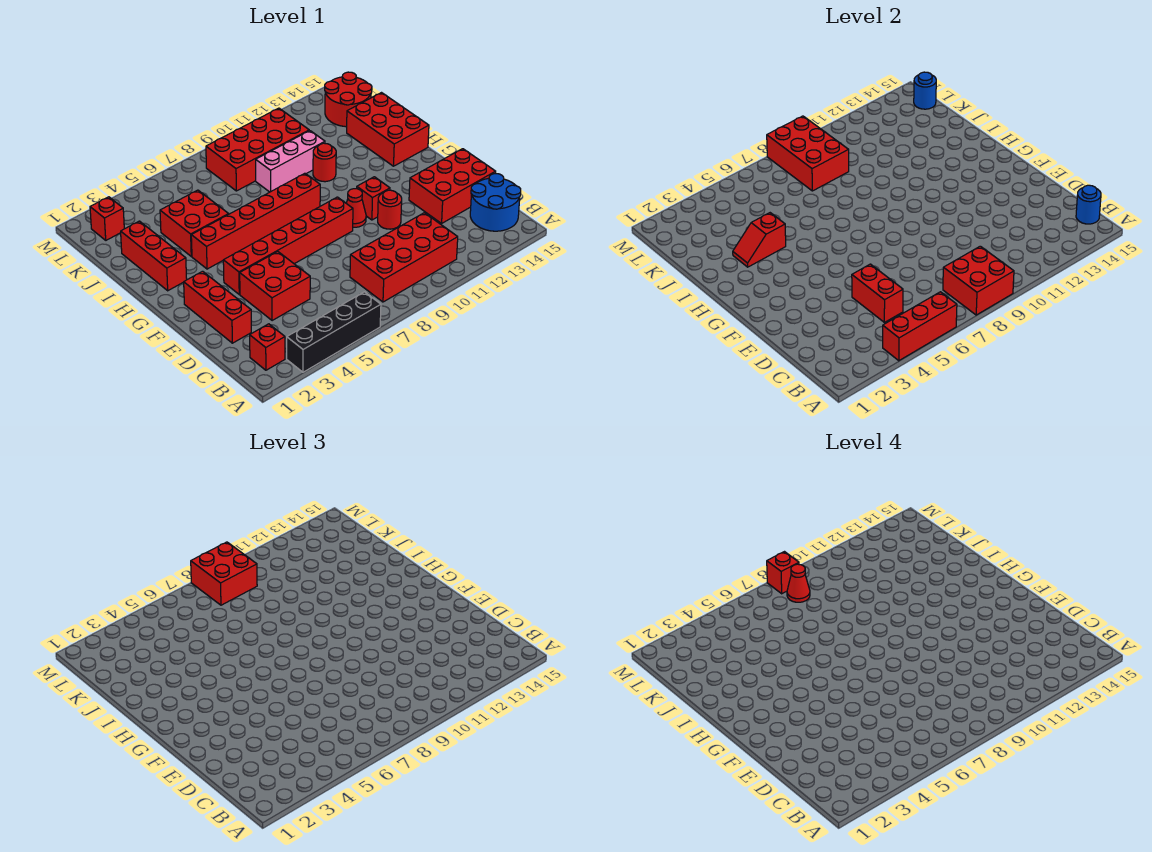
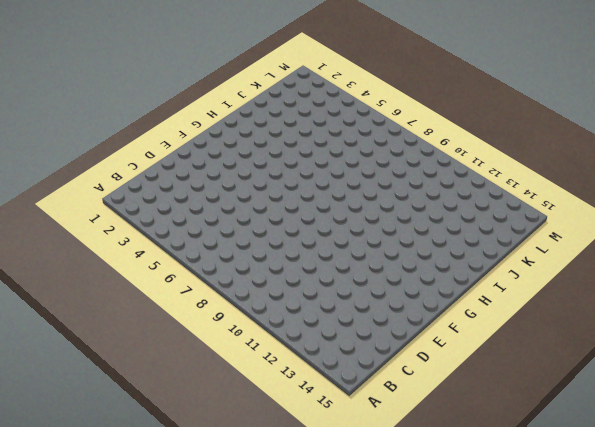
none -> black 1x4 brick [287,292,381,372]
none -> red 1x1 brick [250,324,285,370]
none -> red 2x4 brick [350,213,458,302]
none -> blue 2x2 round brick [470,174,521,231]

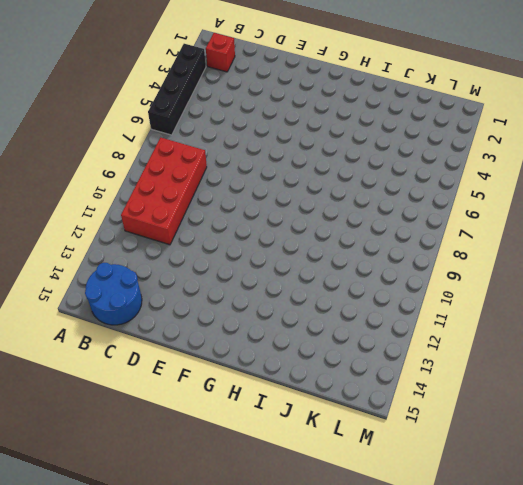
none -> red 1x3 brick [184,271,251,343]
none -> red 2x2 brick [240,252,310,321]
none -> red 2x3 brick [409,149,496,223]
none -> red 1x1 round brick [378,190,402,229]

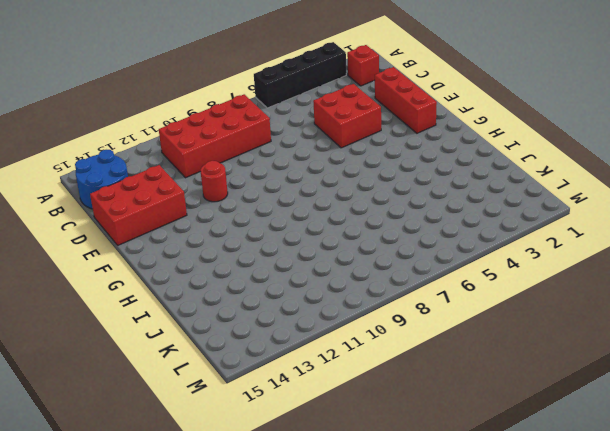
none -> red 1x6 brick [223,197,353,294]
none -> red 1x1 cone [346,189,366,227]
none -> red 1x1 brick [357,177,390,220]
none -> red 1x3 brick [121,221,187,291]

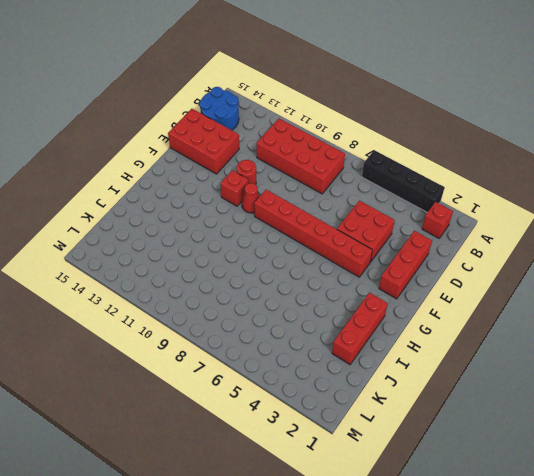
none -> red 1x6 brick [191,173,320,269]
none -> red 2x3 brick [347,93,429,166]
none -> red 2x2 brick [160,190,229,256]
none -> red 1x1 round brick [313,143,336,182]

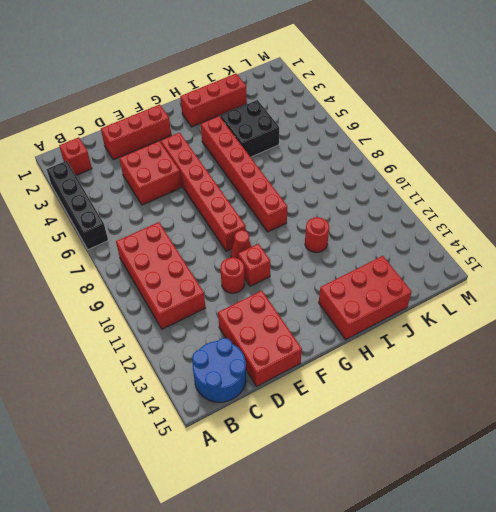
black 2x2 brick [220,100,279,157] -> red 2x2 brick [160,190,229,256]
none -> pink 1x3 brick [256,131,325,192]
none -> red 2x4 brick [206,108,309,191]
none -> red 2x2 round brick [325,72,372,127]
none -> red 1x1 brick [90,197,124,240]

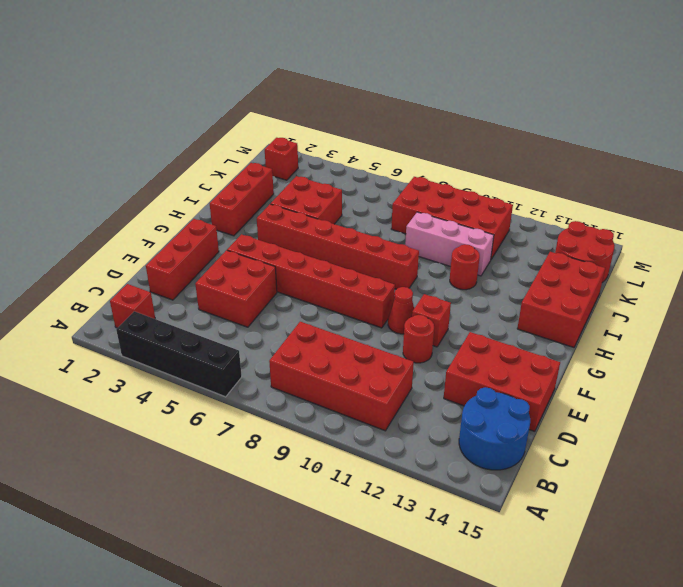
none -> red 1x3 brick [883,292,957,361]
none -> red 2x2 brick [943,246,1014,315]
none -> blue 1x1 round brick [1076,185,1101,224]
none -> red 1x2 brick [852,264,903,322]

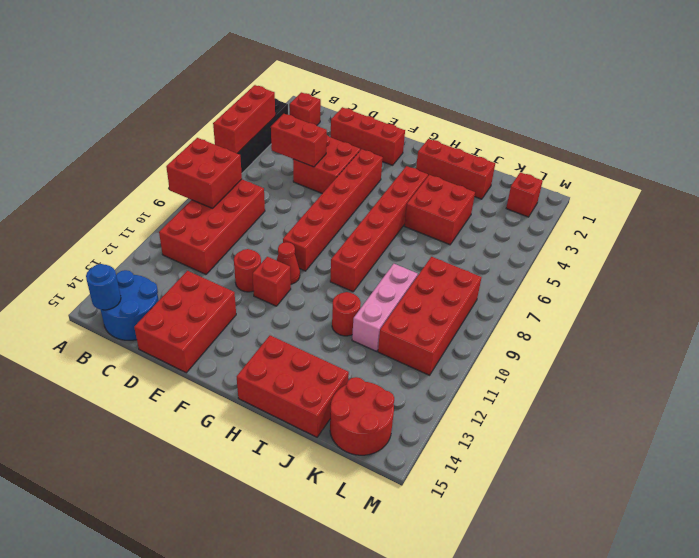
none -> red 1x2 slope [733,213,786,267]
none -> red 2x3 brick [767,116,849,191]
none -> blue 1x1 round brick [914,72,936,109]
none -> red 2x2 brick [191,542,257,605]

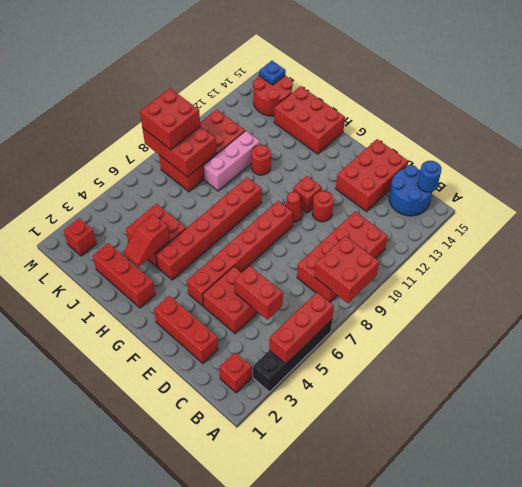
blue 1x1 plate [259,61,286,85] -> blue 1x1 round brick [914,72,936,109]
none -> red 1x1 cone [787,564,810,602]
none -> red 1x1 brick [767,552,799,594]

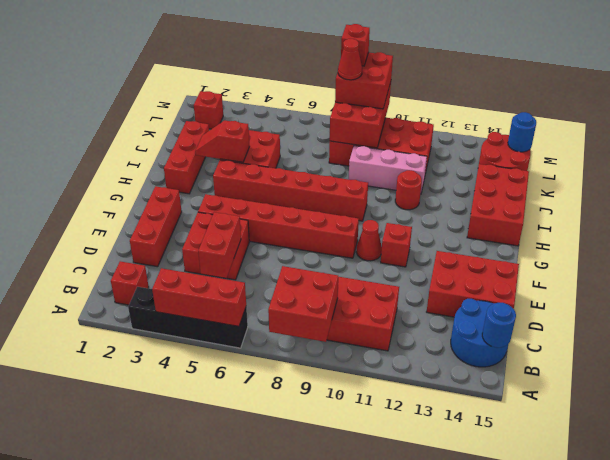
none -> red 1x1 round brick [378,190,402,229]

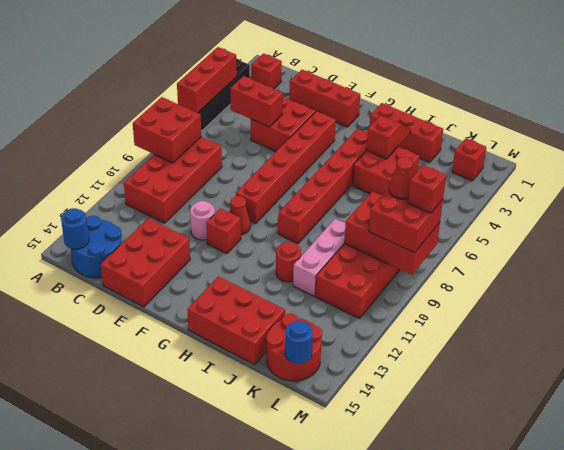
pink 1x1 round brick [190,201,215,240] -> red 1x1 round brick [378,190,402,229]

